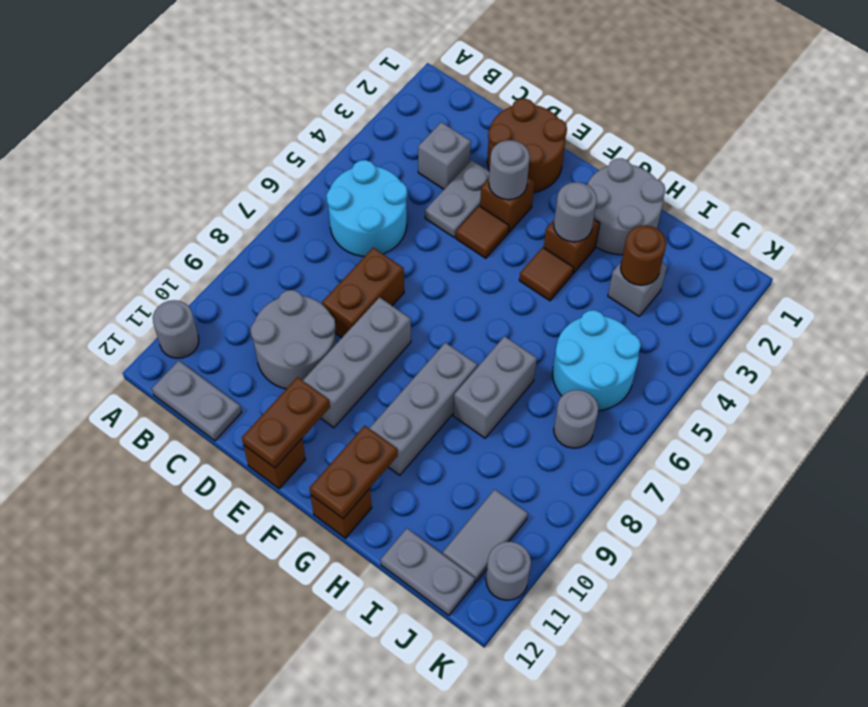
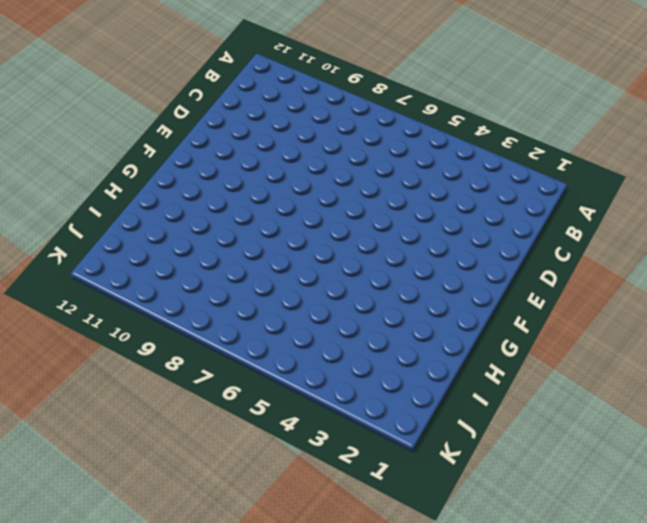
none -> grey 1x1 round brick [153,300,199,358]
none -> cyan 2x2 round brick [326,160,407,257]
none -> grey 1x2 plate [152,361,241,441]

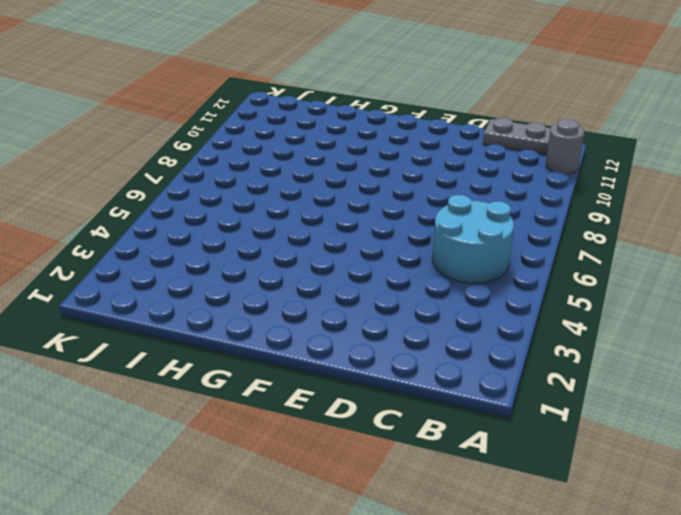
none -> grey 1x1 brick [418,122,471,189]
none -> grey 2x2 round brick [251,290,336,389]
none -> brown 2x2 round brick [487,99,567,193]

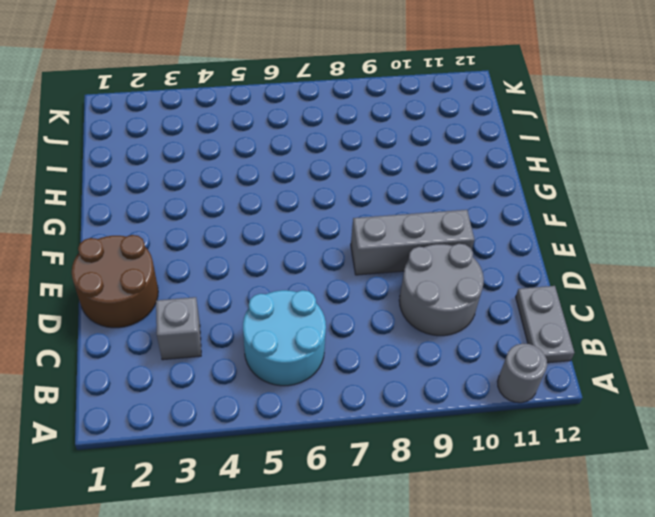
none -> grey 1x2 plate [425,160,490,237]
none -> brown 1x2 brick [322,248,404,338]
none -> brown 1x1 brick [480,178,534,232]

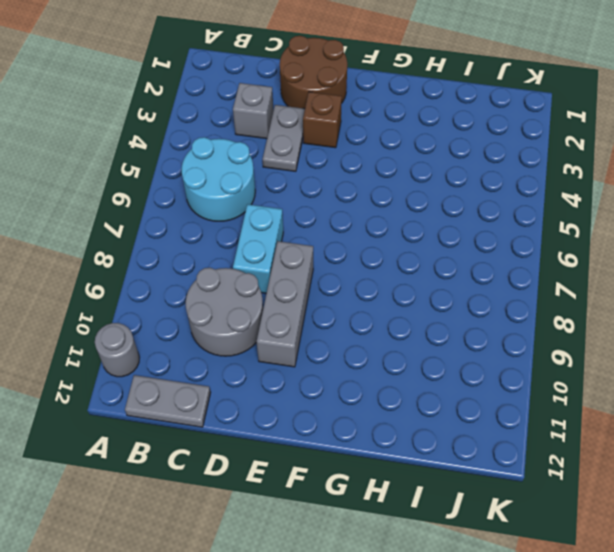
cyan 1x2 brick [233,204,283,293] -> brown 1x2 brick [322,248,404,338]
none -> brown 1x1 tile [456,206,509,258]
none -> brown 1x1 brick [244,439,306,489]
none -> grey 2x2 round brick [587,158,665,255]

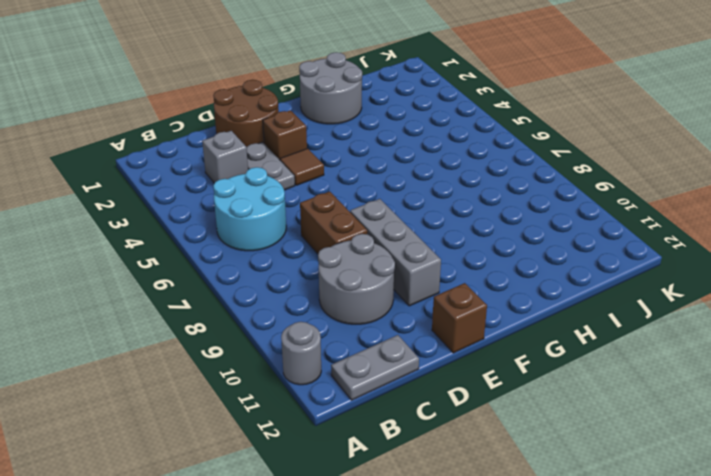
none -> brown 1x1 brick [544,220,600,274]
none -> brown 1x1 tile [519,247,574,301]
none -> grey 1x3 brick [369,342,477,475]

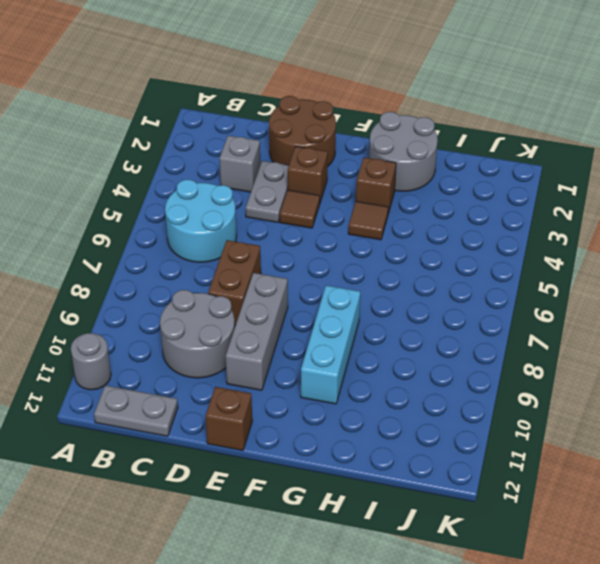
cyan 1x3 brick [301,285,360,404] -> grey 1x3 brick [369,342,477,475]
none -> brown 1x1 brick [311,489,372,538]
none -> grey 1x2 brick [453,336,537,438]
none -> grey 1x1 brick [608,262,667,316]

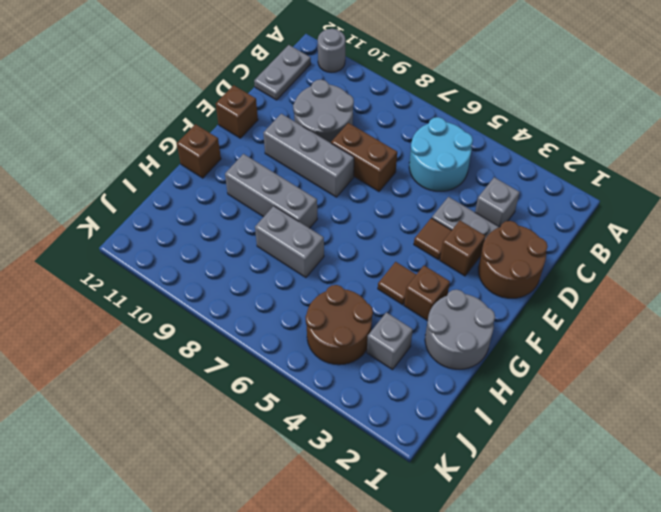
brown 2x2 round brick [306,285,373,365] -> cyan 2x2 round brick [553,310,641,410]
none -> grey 1x2 plate [381,528,475,616]
none -> grey 1x1 round brick [554,390,598,448]
none -> grey 1x2 tile [443,490,528,582]

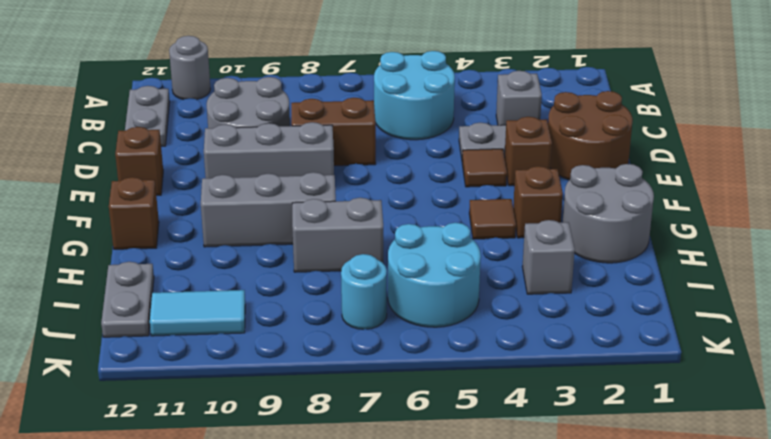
cyan 1x1 round brick [341,254,387,329] -> grey 1x1 round brick [554,390,598,448]
cyan 1x2 tile [150,290,245,336] -> grey 1x2 tile [443,490,528,582]
none -> grey 1x1 round brick [486,541,531,600]
none -> grey 1x1 round brick [489,140,530,200]
none -> brown 1x2 plate [242,377,330,468]

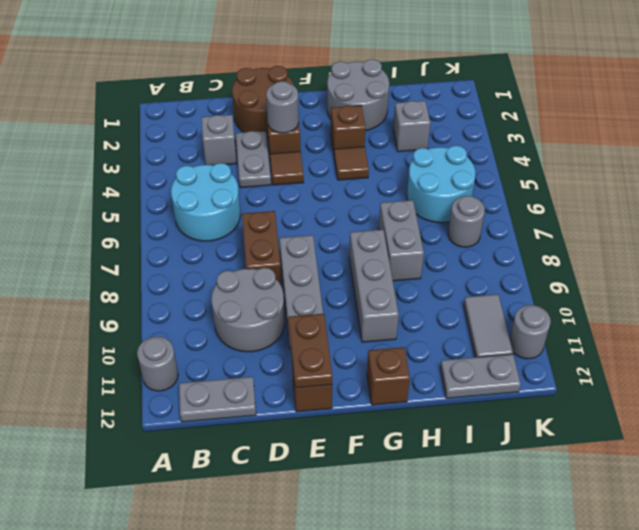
none -> grey 1x1 round brick [554,182,597,242]
none -> brown 1x2 plate [310,426,398,518]
none -> brown 1x1 round brick [621,225,666,285]

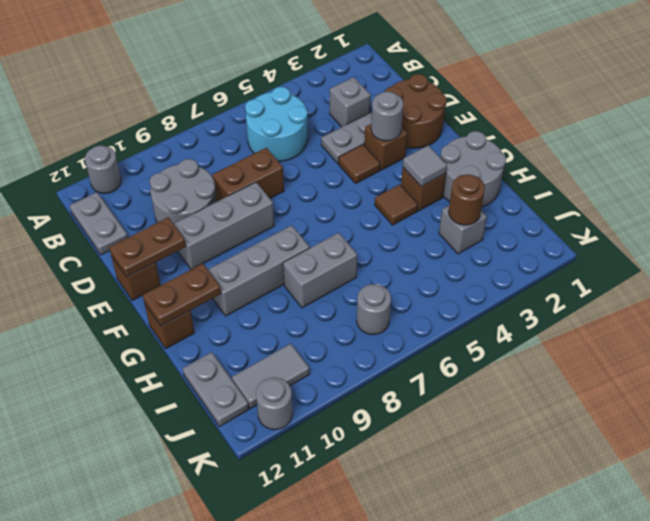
grey 1x1 tile [403,145,447,186] -> grey 1x1 round brick [554,182,597,242]
none -> cyan 2x2 round brick [553,310,641,410]

